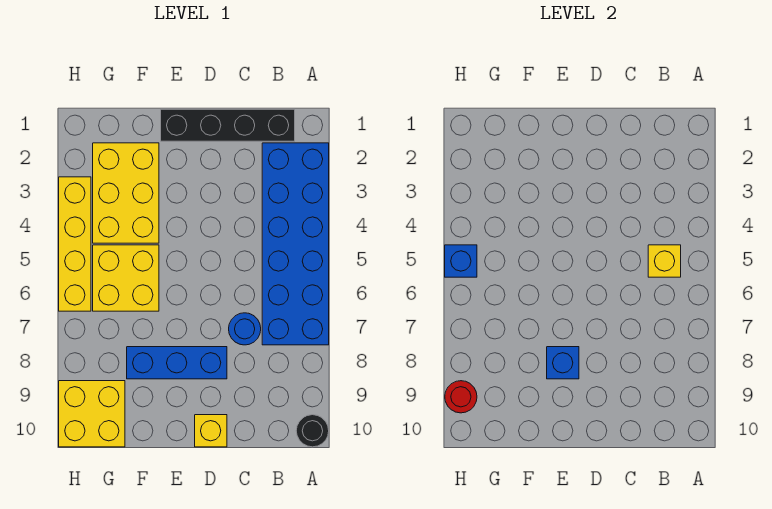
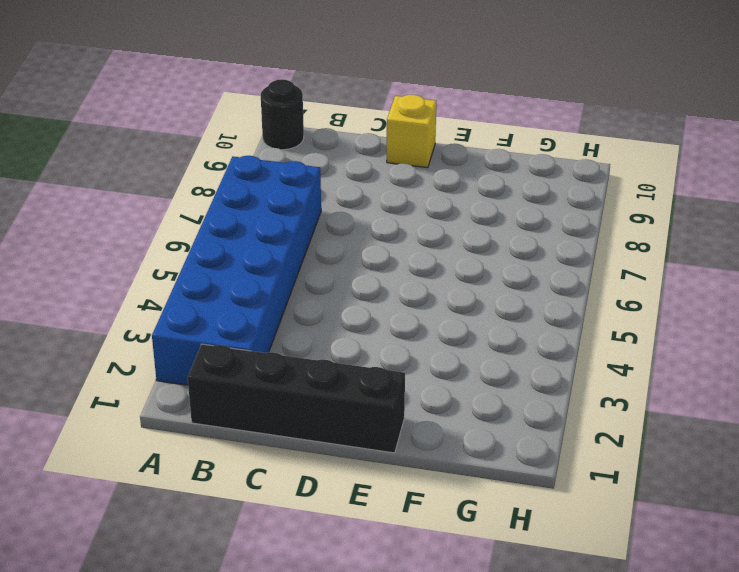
none -> blue 1x1 round brick [229,313,261,345]
none -> blue 1x3 brick [127,347,227,379]
none -> yellow 2x3 brick [93,143,159,243]

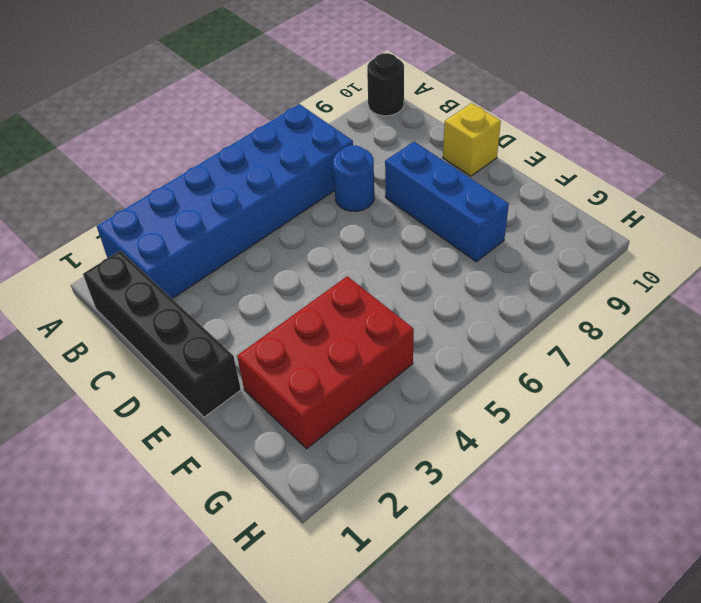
red 2x3 brick [237,276,414,449] -> yellow 2x3 brick [93,143,159,243]
none -> yellow 2x2 brick [93,245,159,311]
none -> yellow 2x2 brick [59,381,125,447]
none -> yellow 1x4 brick [59,177,91,311]

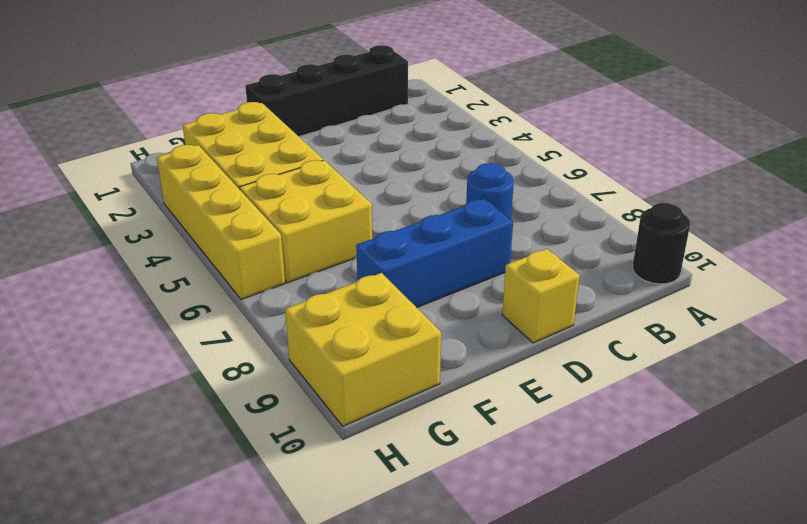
none -> blue 2x6 brick [262,143,329,345]
none -> yellow 1x1 brick [648,245,681,277]
none -> blue 1x1 brick [547,347,579,379]

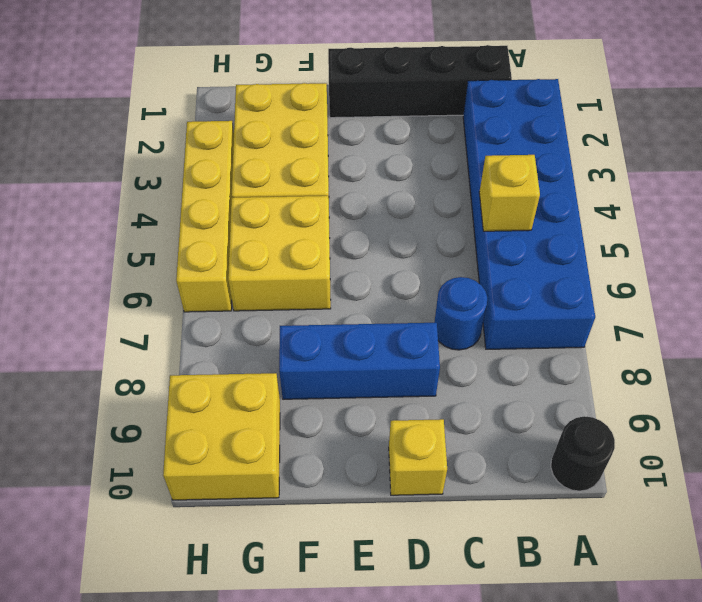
none -> blue 1x1 brick [547,347,579,379]
none -> blue 1x1 brick [445,245,477,277]
none -> red 1x1 round brick [445,381,477,413]

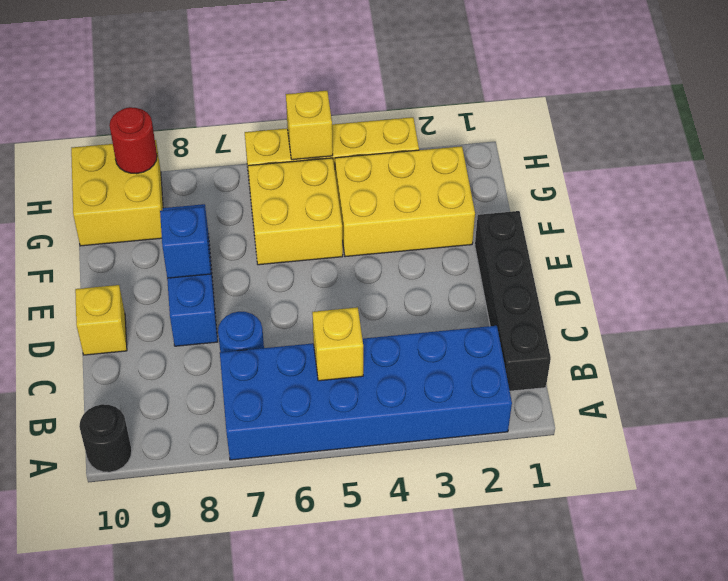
yellow 1x1 brick [286,91,333,160] -> blue 1x1 brick [445,245,477,277]

